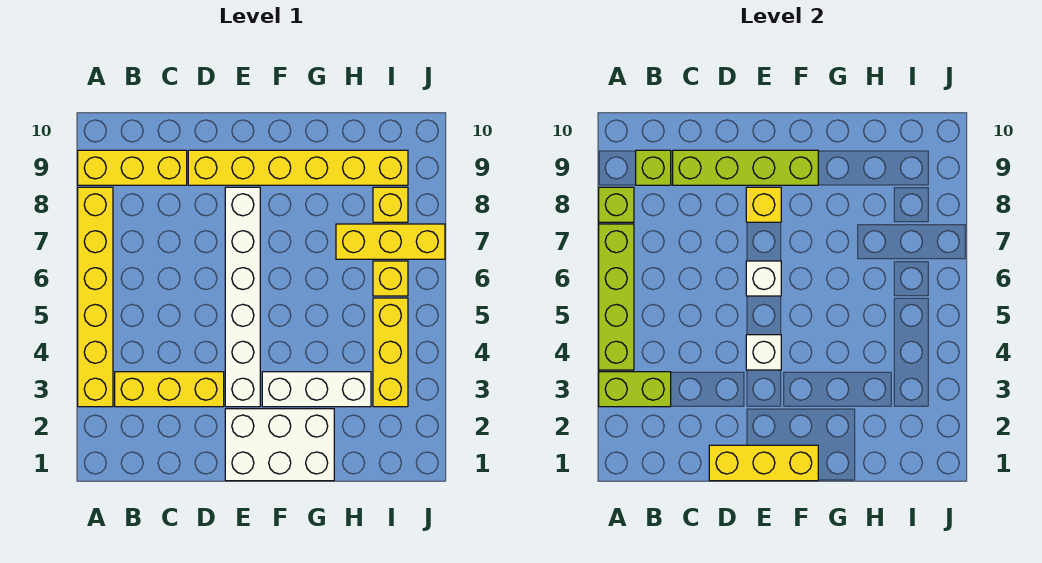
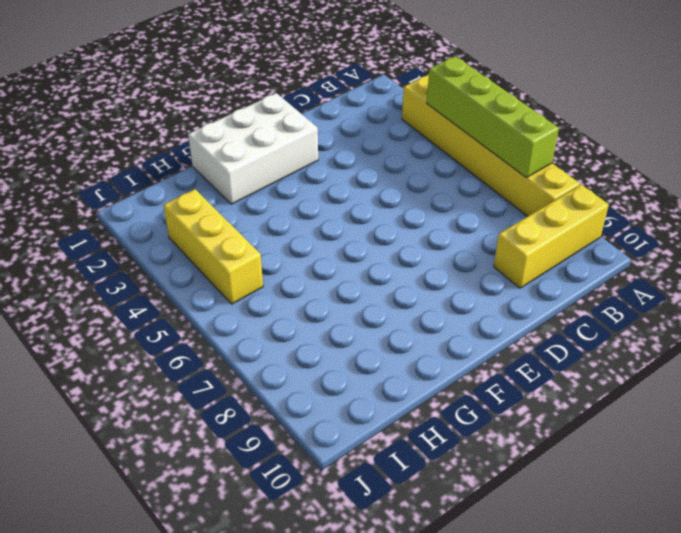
none -> yellow 1x3 brick [115,372,224,407]
none -> yellow 1x6 brick [188,150,408,185]
none -> white 1x6 brick [225,187,260,407]

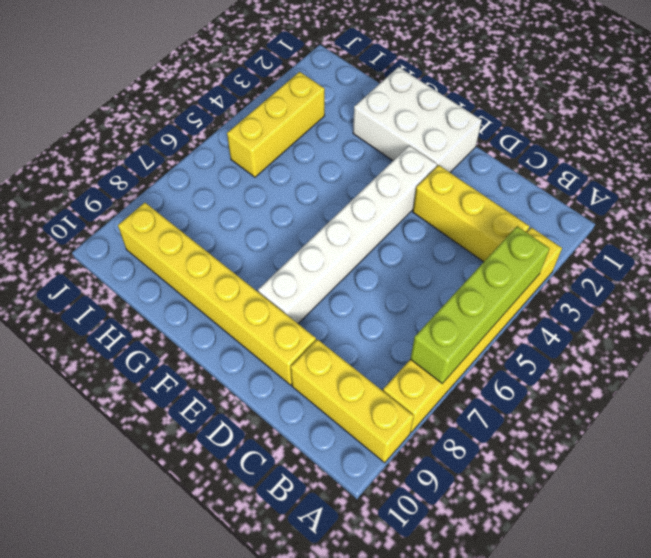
none -> white 1x3 brick [262,372,371,407]
none -> yellow 1x3 brick [336,224,445,259]
none -> yellow 1x1 brick [373,261,408,296]

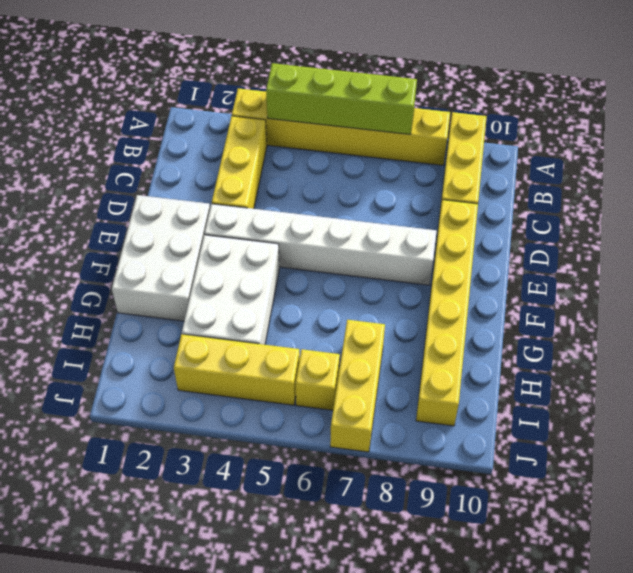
white 2x3 brick [182,235,280,345] -> white 1x3 brick [262,372,371,407]
none -> yellow 1x1 brick [373,187,408,222]
none -> lime 1x2 brick [599,372,671,407]
none -> lime 1x1 brick [599,187,634,222]

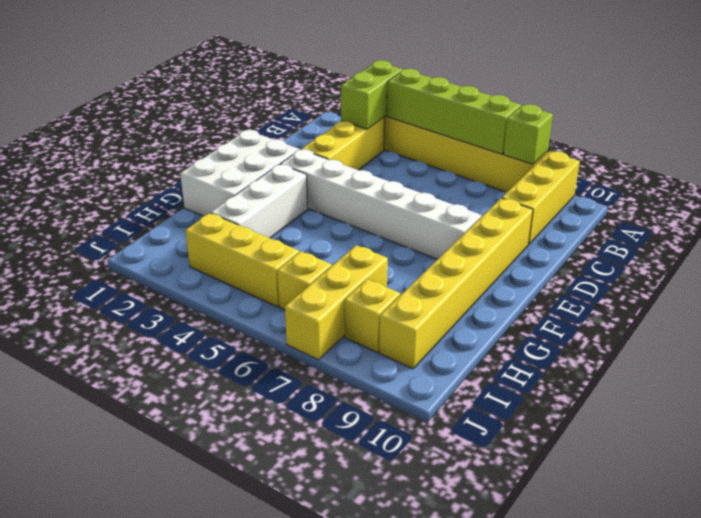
none -> lime 1x1 brick [636,150,671,185]
none -> lime 1x4 brick [673,150,818,185]
none -> yellow 1x3 brick [709,445,818,481]

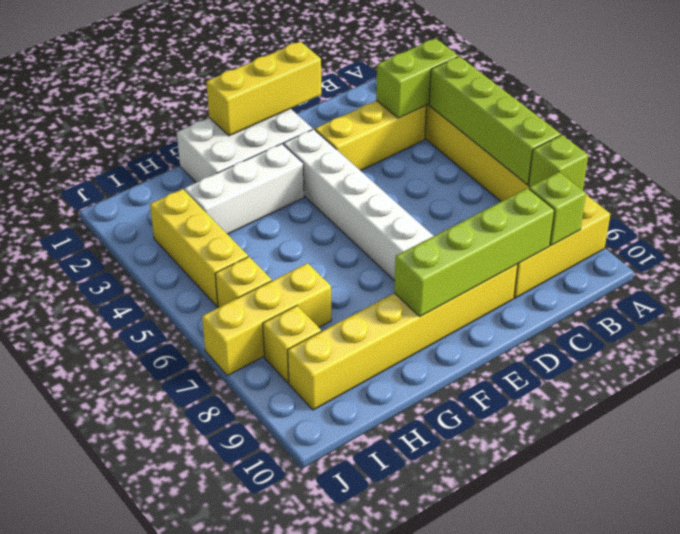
none -> white 1x1 brick [746,335,781,370]
none -> white 1x1 brick [746,261,781,296]
none -> yellow 1x1 brick [746,187,781,222]

